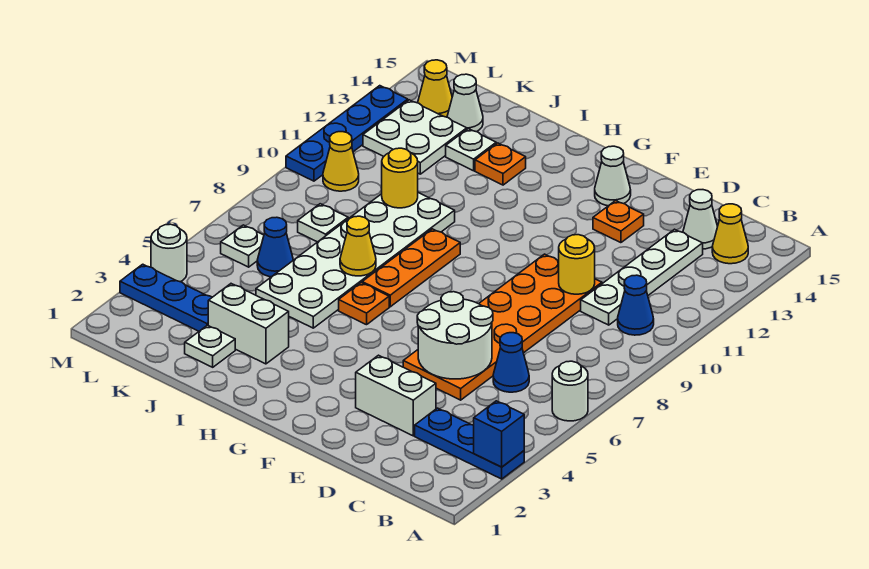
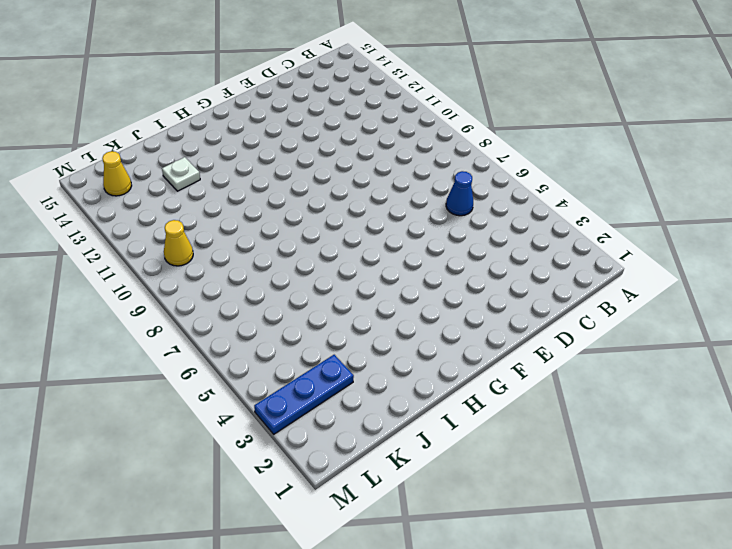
none -> blue 1x3 plate [415,408,524,479]
none -> white 1x1 round brick [552,361,588,421]
none -> blue 1x1 cone [618,275,654,335]
none -> yellow 1x1 cone [712,204,748,264]

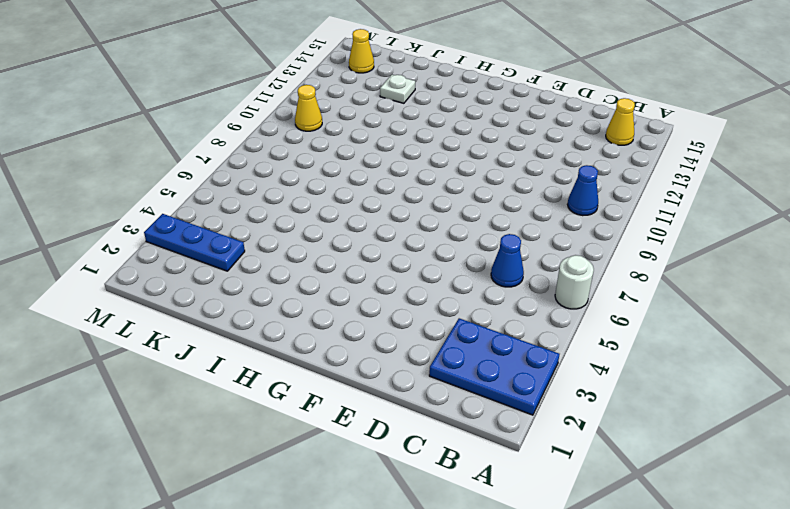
blue 2x3 plate [429,318,559,415] -> blue 1x3 plate [415,408,524,479]
none -> white 1x4 plate [581,229,703,325]
none -> white 1x1 cone [683,190,718,249]
none -> white 1x2 brick [356,355,436,436]
none -> orange 2x6 plate [403,254,602,400]

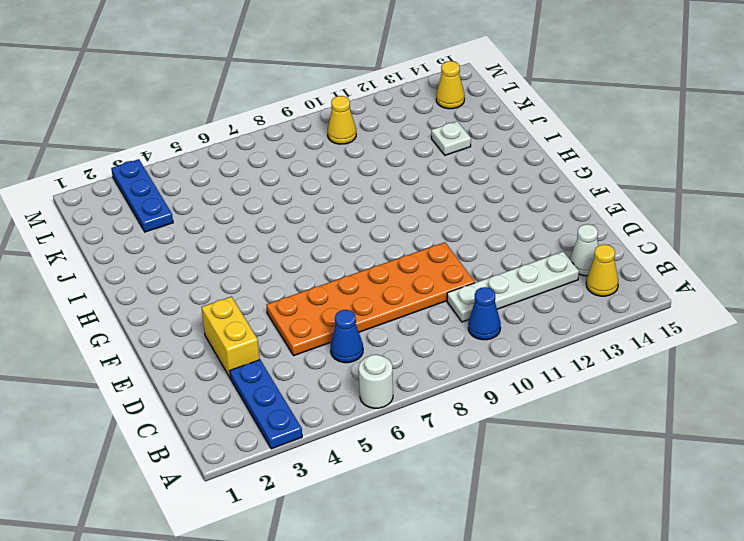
yellow 1x2 brick [202,297,260,378] -> white 1x2 brick [356,355,436,436]
none -> orange 1x1 plate [593,201,644,243]
none -> white 1x1 cone [595,146,631,206]
none -> orange 1x1 plate [339,283,389,325]
none -> orange 1x3 plate [362,229,460,307]

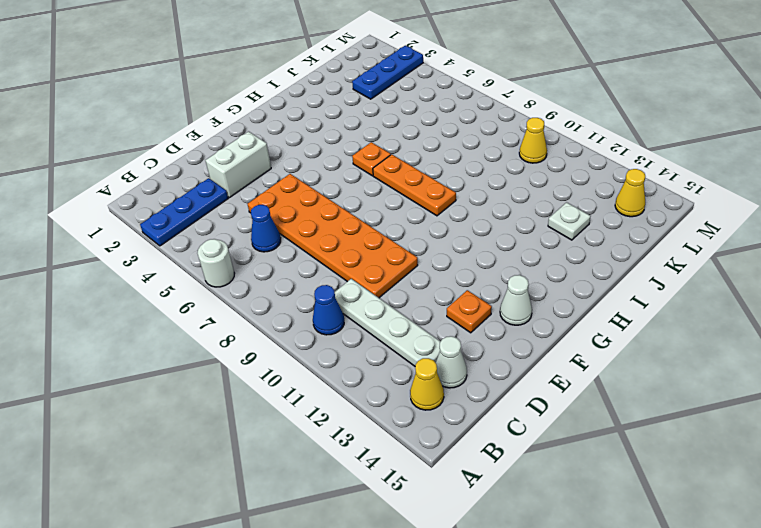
none -> white 1x2 brick [208,284,289,364]
none -> white 2x6 plate [256,193,455,328]
none -> orange 1x1 plate [475,143,526,185]
none -> white 1x1 plate [185,325,235,367]

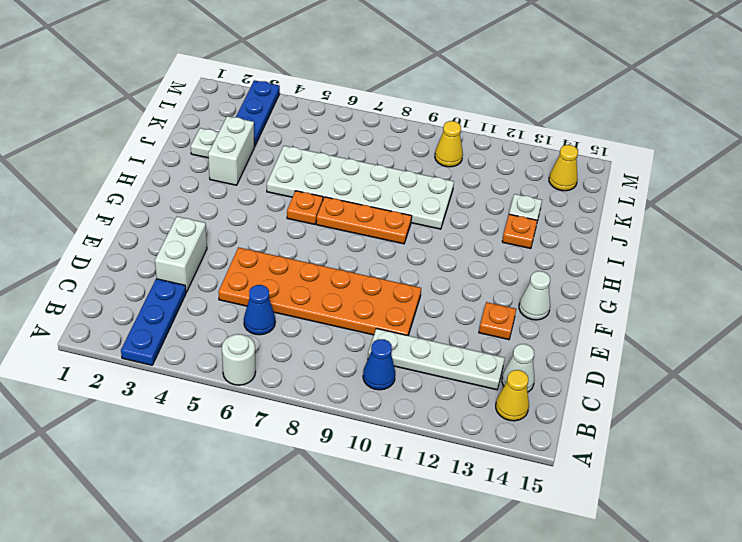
none -> blue 1x1 cone [257,217,293,277]
none -> white 1x1 plate [298,204,348,242]
none -> white 2x2 plate [363,100,467,174]
none -> white 1x1 cone [447,74,483,132]

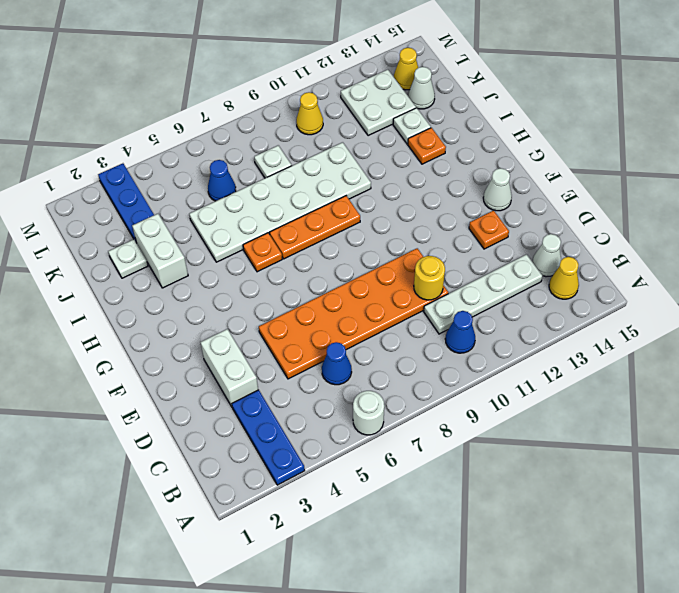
none -> white 1x1 plate [221,225,264,267]
none -> white 1x1 round brick [151,224,187,282]
none -> blue 1x4 plate [286,86,408,181]
none -> blue 1x1 brick [474,401,524,467]

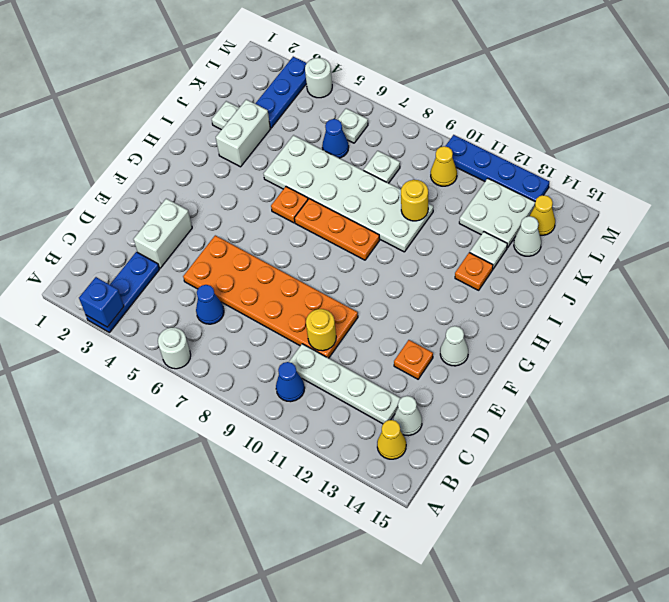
none -> white 2x2 round brick [417,292,493,379]
none -> yellow 1x1 cone [340,216,376,276]

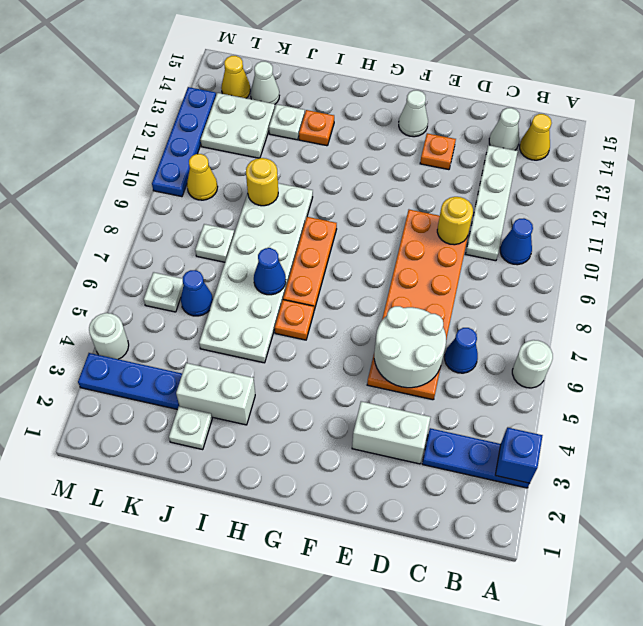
blue 1x1 cone [254,248,286,295] -> yellow 1x1 cone [340,216,376,276]

